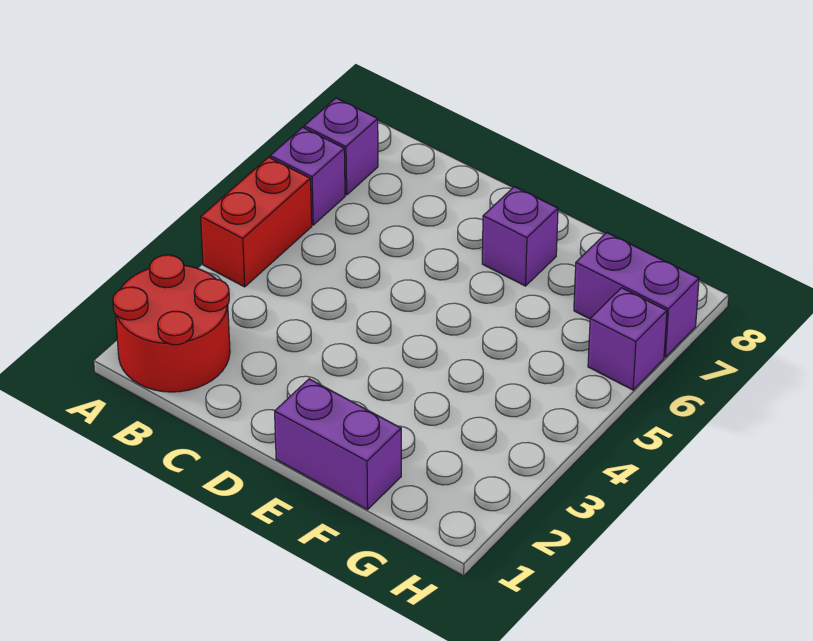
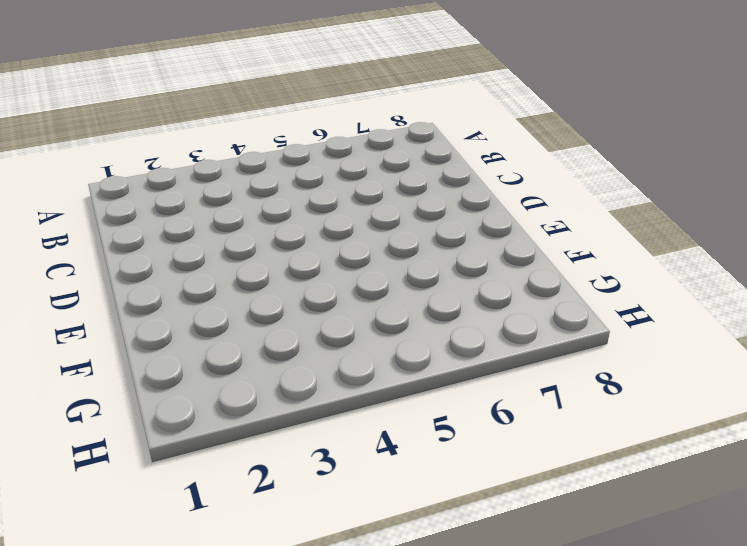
none -> red 2x2 round brick [113,255,230,392]
none -> red 1x2 brick [201,157,312,287]

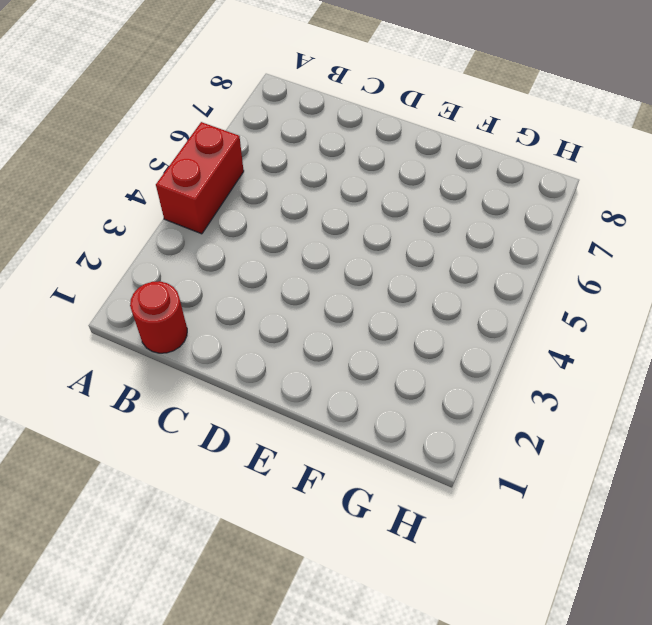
red 1x1 round brick [130,281,187,353] -> red 2x2 round brick [113,255,230,392]
none -> purple 1x1 brick [270,127,345,225]
none -> purple 1x1 brick [304,98,378,195]

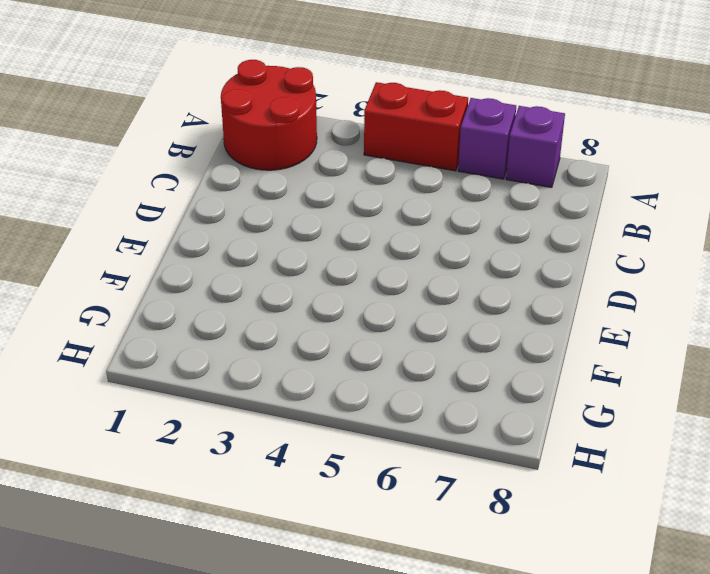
none -> purple 1x2 brick [275,379,401,510]
none -> purple 1x1 brick [482,187,558,286]

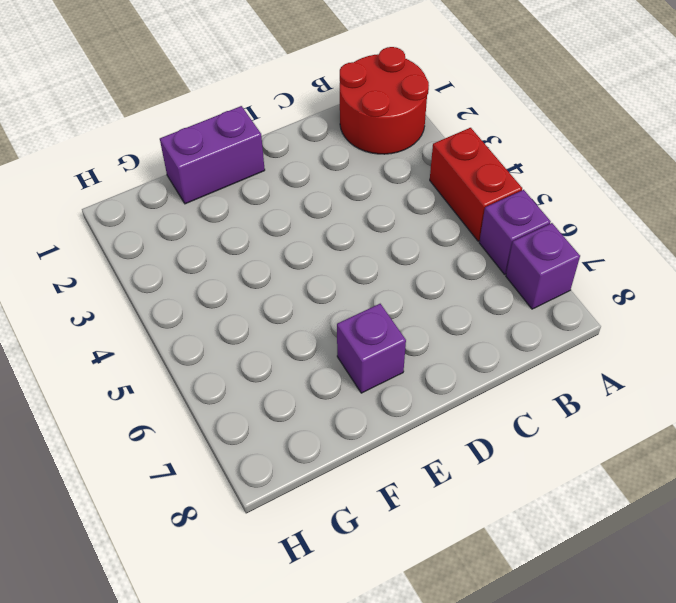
none -> purple 1x2 brick [574,233,699,357]
none -> purple 1x1 brick [588,288,667,390]

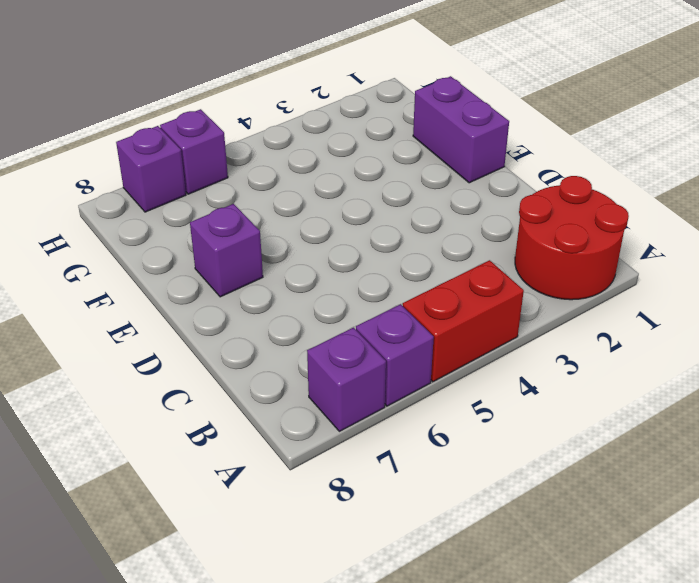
purple 1x1 brick [116,126,186,212] -> purple 1x2 brick [574,233,699,357]

